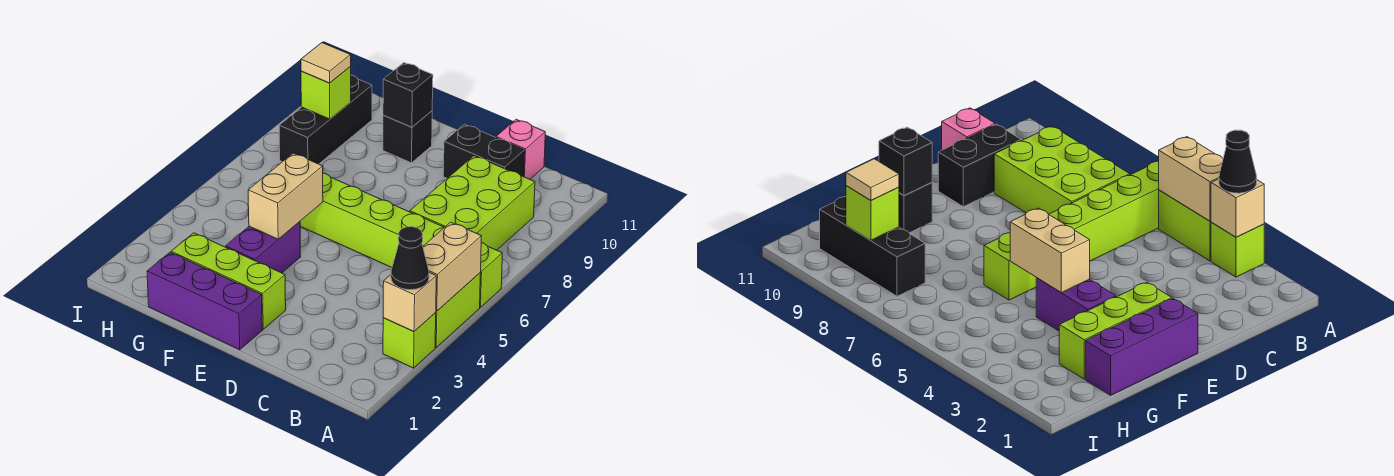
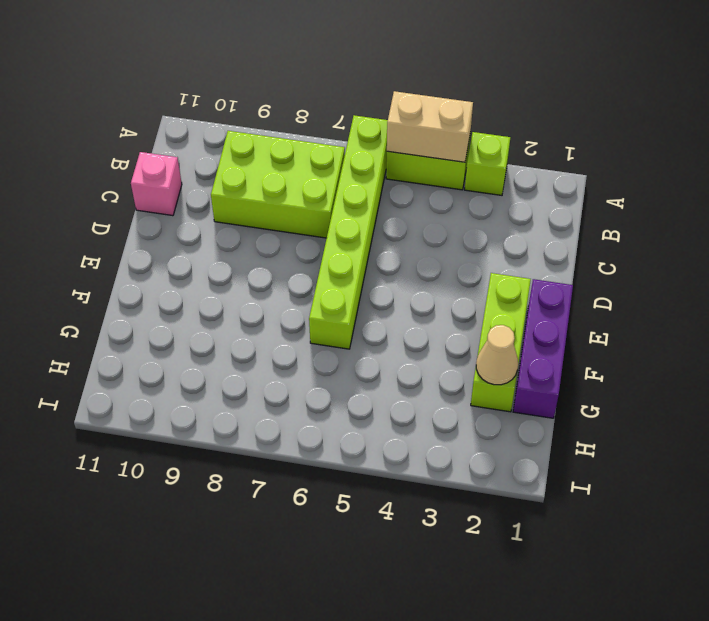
tan 1x1 cone [476,325,518,385] -> none
none -> black 1x2 brick [443,124,525,178]
none -> purple 1x2 brick [226,222,300,273]
none -> black 1x1 brick [383,111,432,163]

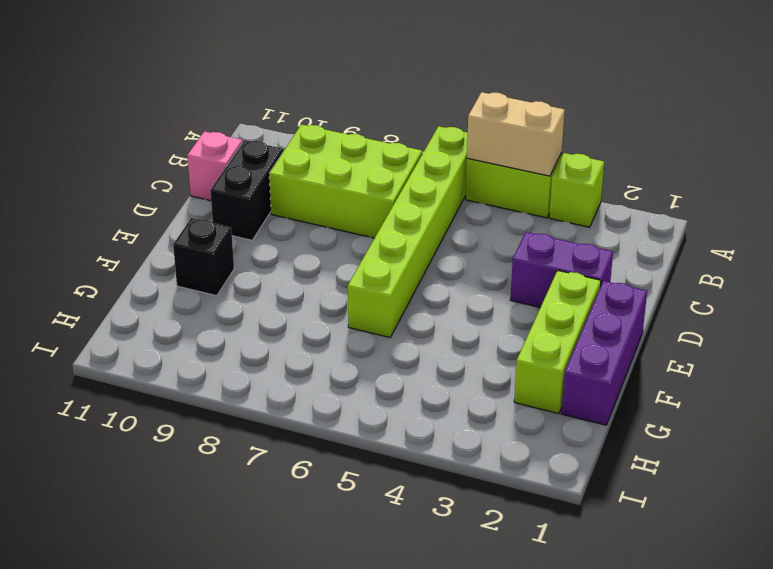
purple 1x2 brick [511,232,613,307] -> purple 1x2 brick moved to [226,222,300,273]
none -> black 1x3 brick [279,75,372,164]
none -> tan 1x1 brick [383,272,436,332]
none -> tan 1x2 brick [248,153,323,239]

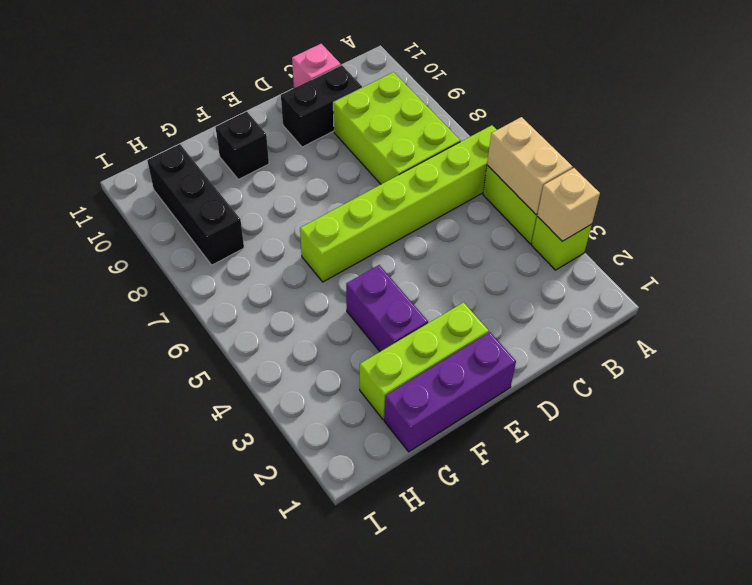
none -> tan 1x2 brick [248,153,323,239]
none -> black 1x1 brick [383,63,433,127]
none -> lime 1x1 brick [301,67,351,119]

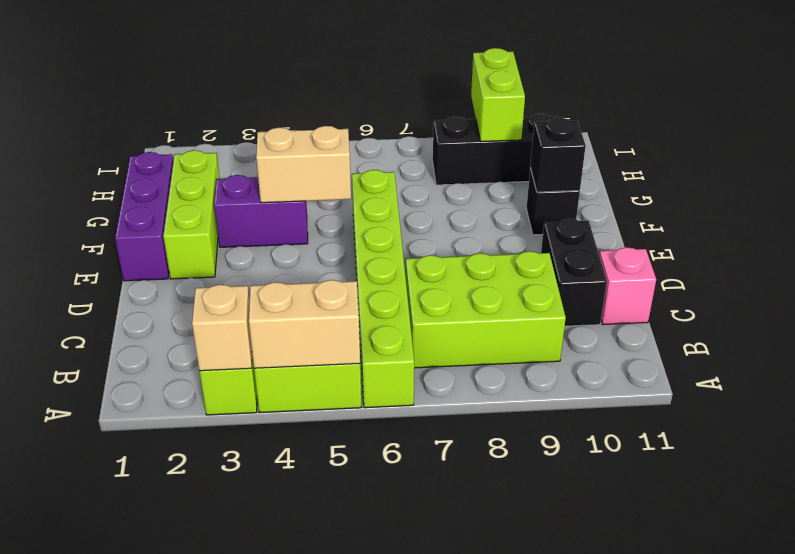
lime 1x2 brick [471,48,525,142] -> lime 1x1 brick [301,67,351,119]
none -> black 1x1 cone [391,227,429,290]
none -> tan 1x1 tile [301,43,351,83]

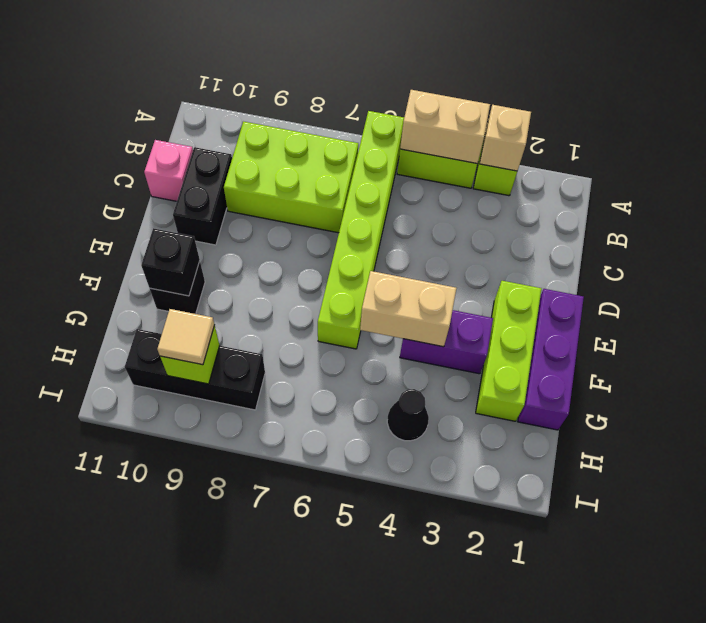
black 1x1 cone [387,389,429,441] -> black 1x1 cone moved to [391,227,429,290]

